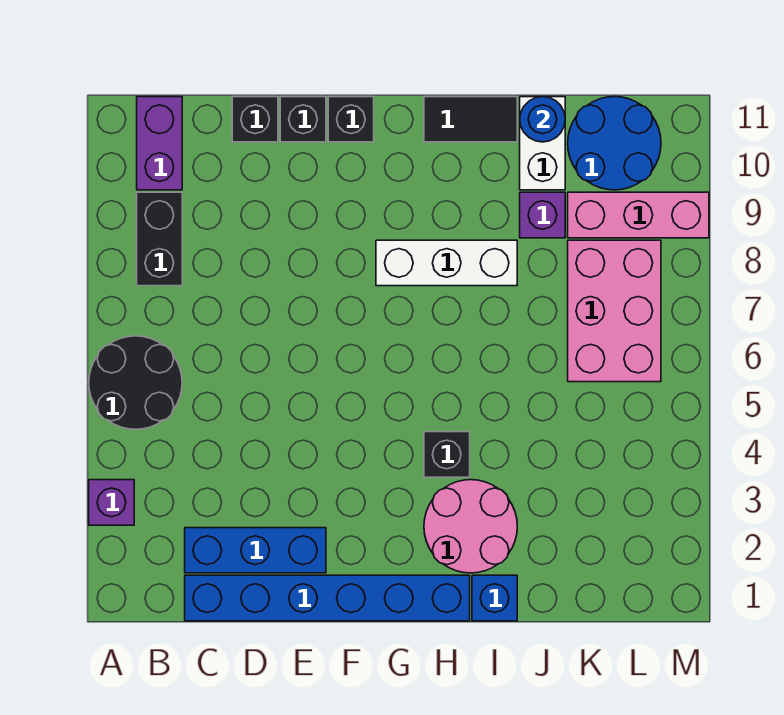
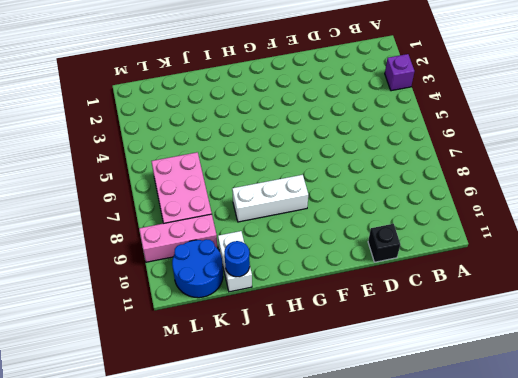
none -> black 2x2 round brick [89,336,182,429]
none -> black 1x2 brick [137,192,182,286]
none -> purple 1x2 brick [137,97,182,190]

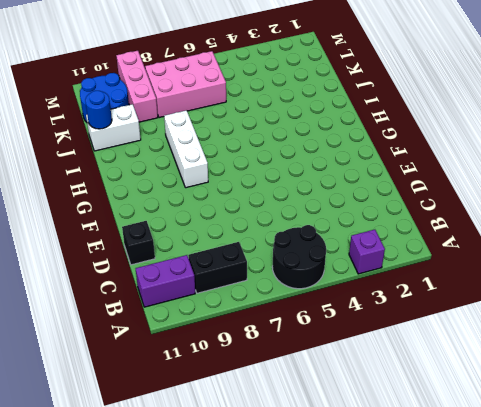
none -> blue 1x6 brick [185,575,470,621]
none -> blue 1x3 brick [185,528,326,573]
none -> black 1x1 brick [280,97,326,142]

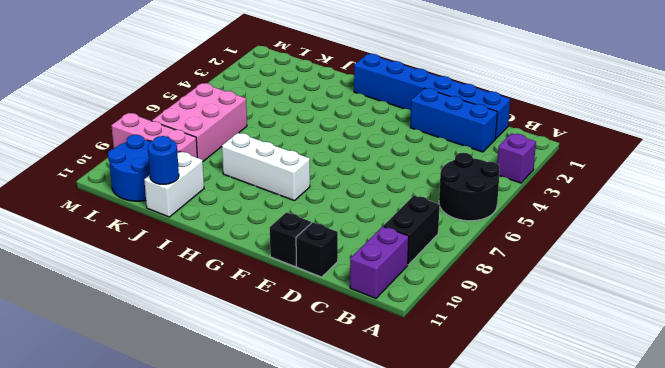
none -> black 1x1 brick [328,97,374,142]
none -> pink 2x2 round brick [424,480,517,573]
none -> black 1x1 brick [424,432,470,477]

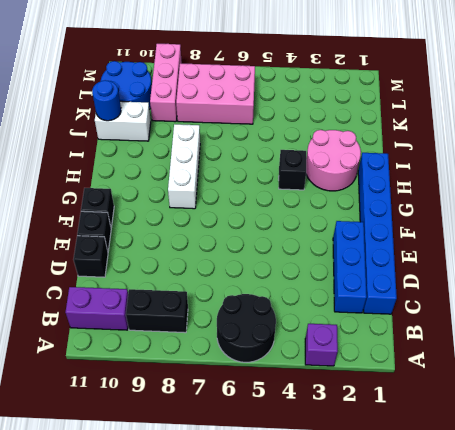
none -> black 1x2 tile [424,97,517,142]
none -> blue 1x1 brick [472,575,517,621]
none -> purple 1x1 brick [520,192,565,238]

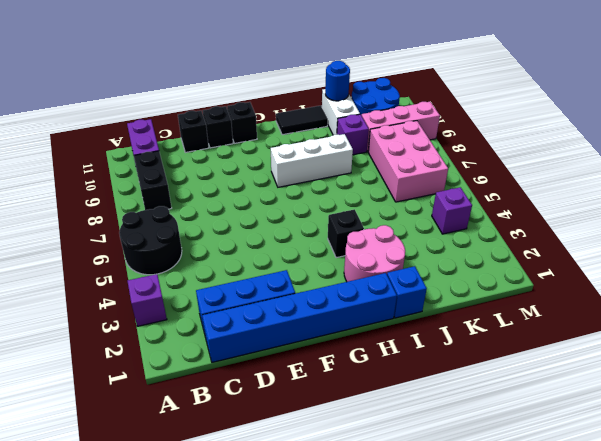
purple 1x1 brick [432,187,472,234] -> none

